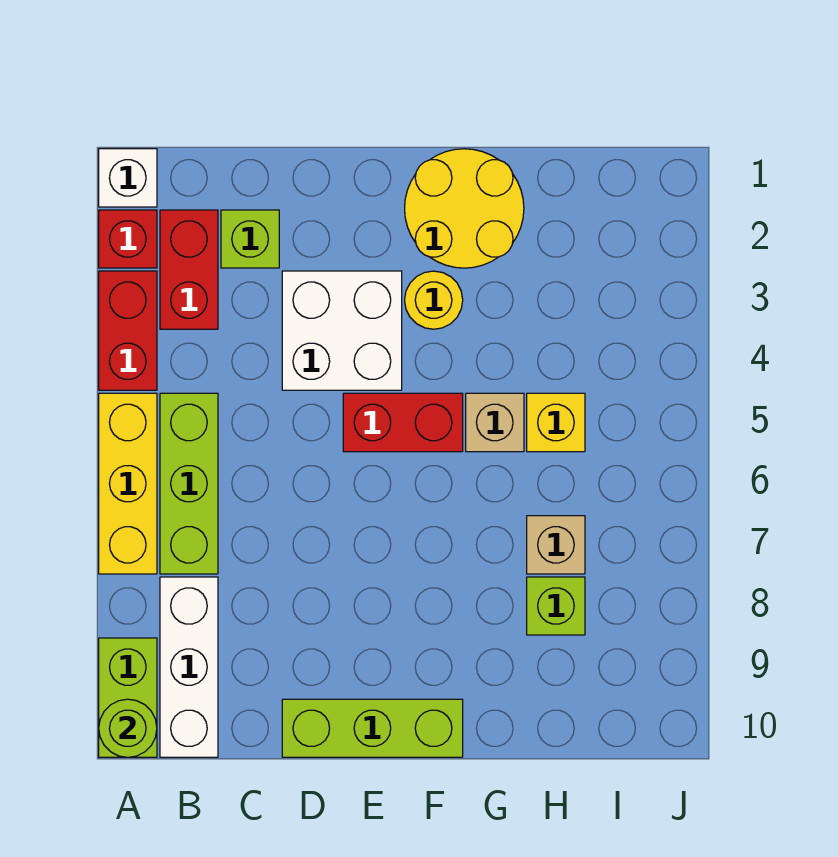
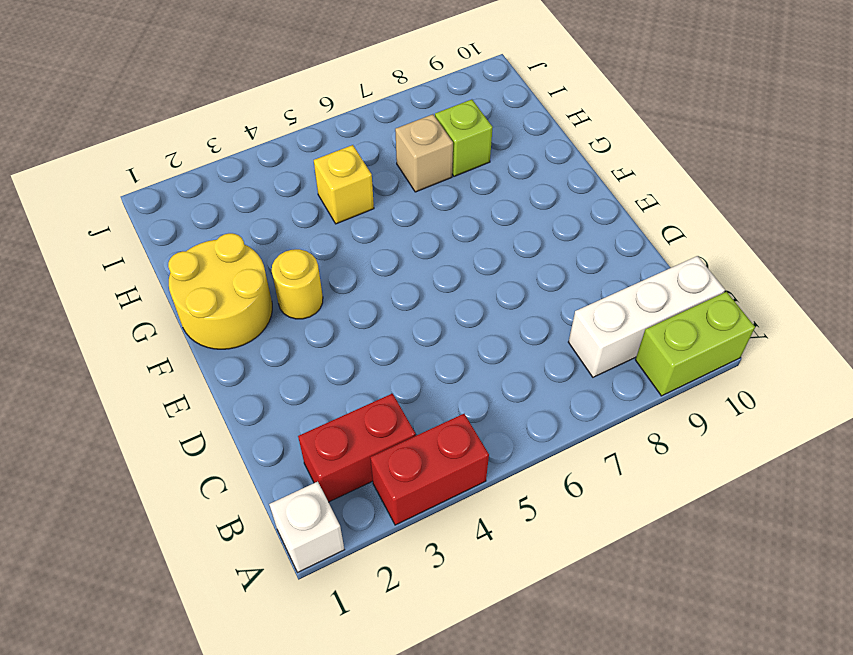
none -> red 1x1 brick [99,210,157,268]
none -> yellow 1x3 brick [99,393,157,574]
none -> lime 1x3 brick [160,393,218,574]

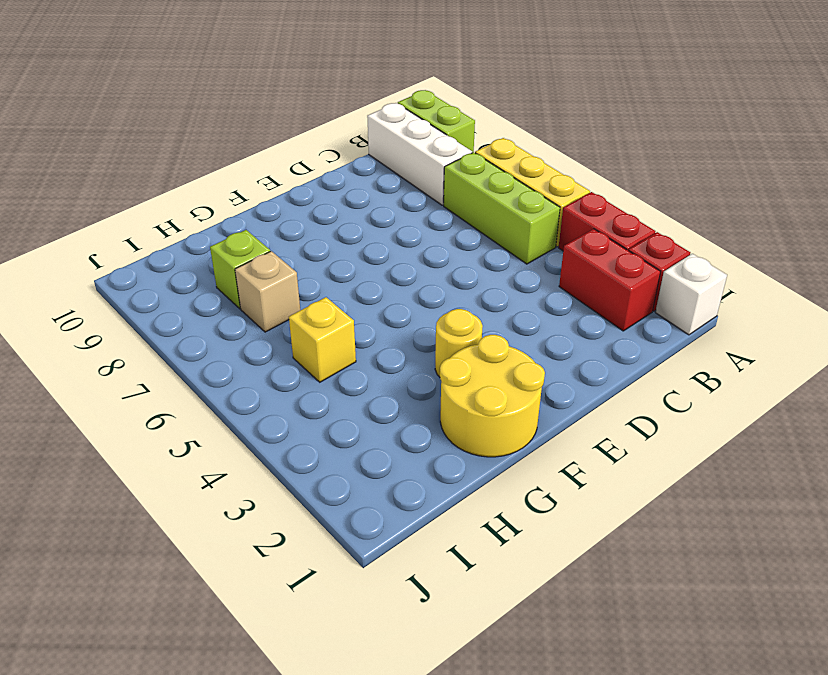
none -> lime 1x1 brick [221,210,279,268]
none -> white 2x2 brick [282,271,402,390]
none -> lime 1x3 brick [282,699,463,757]

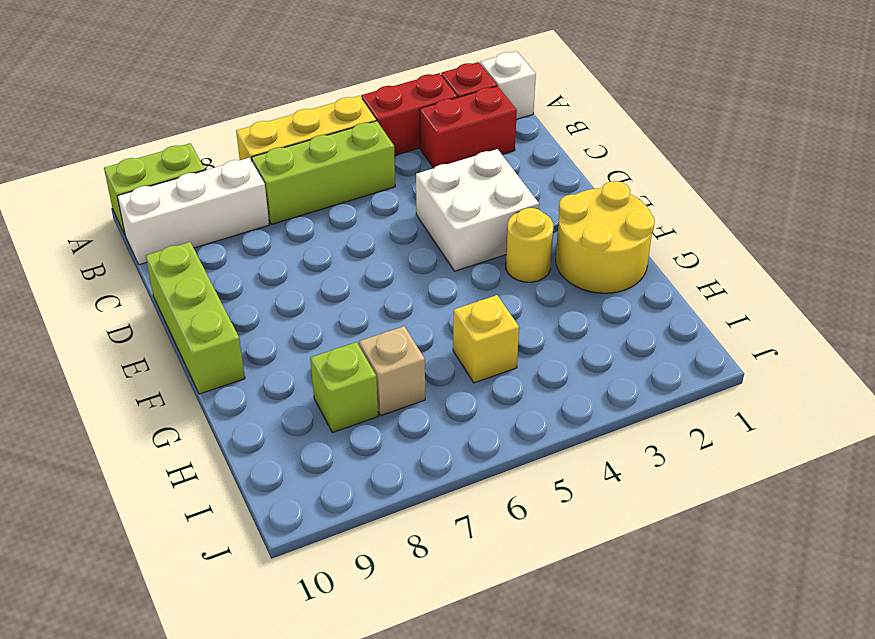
none -> lime 1x1 brick [221,210,279,268]
none -> red 1x2 brick [343,393,463,452]
none -> tan 1x1 brick [466,393,524,452]

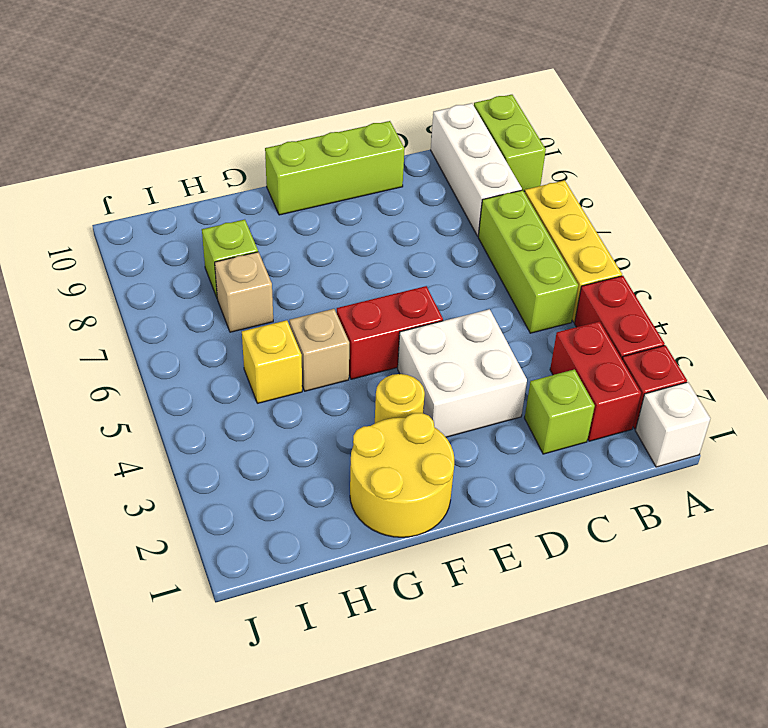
none -> lime 1x1 round brick [99,699,157,757]

